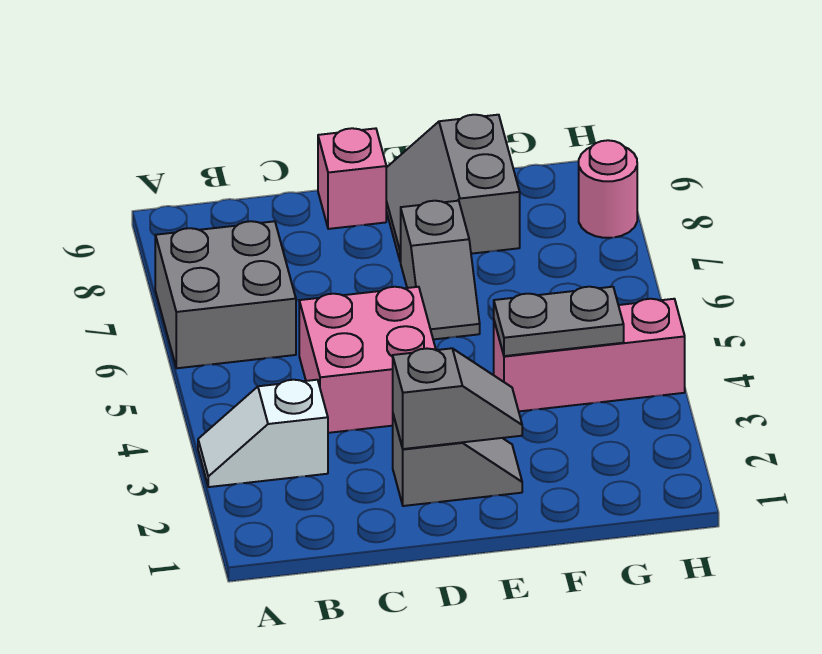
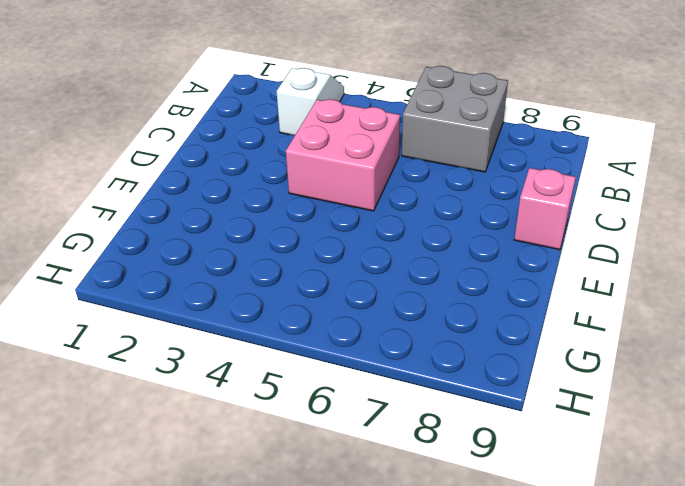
none -> grey 1x2 slope [393,415,522,506]
none -> grey 1x2 slope [401,201,480,339]

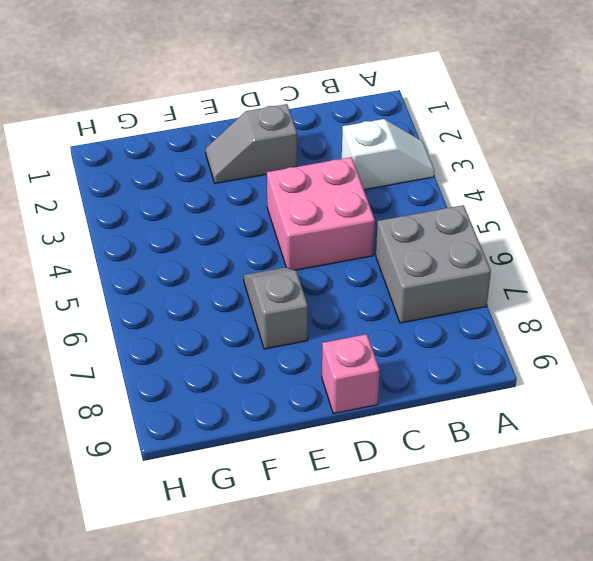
none -> grey 2x2 slope [386,115,520,262]
none -> pink 1x3 brick [494,299,685,411]

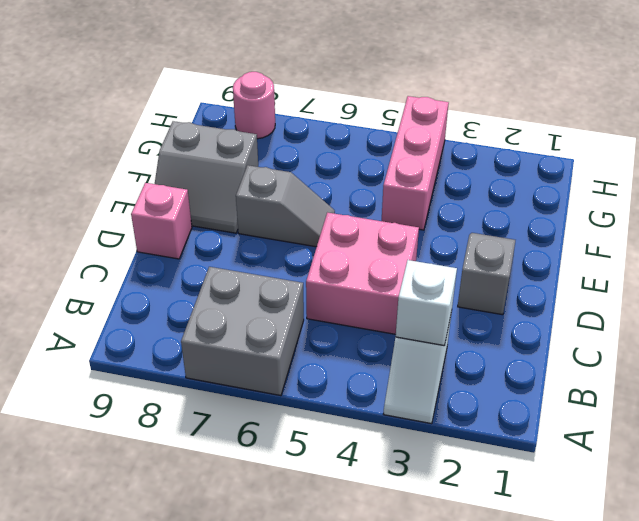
white 1x1 brick [396,260,457,346] -> none
none -> grey 1x2 slope [393,348,522,449]
none -> grey 1x2 plate [494,287,624,356]

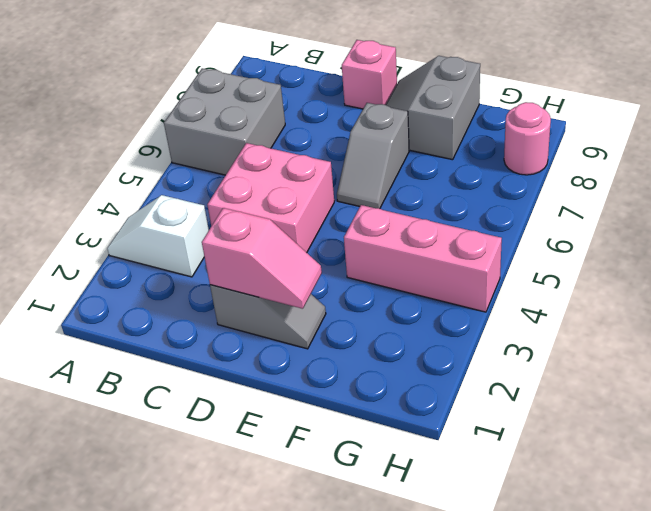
pink 1x2 slope [202,208,322,309] -> grey 1x2 slope [393,348,522,449]
none -> grey 1x2 plate [494,287,624,356]

